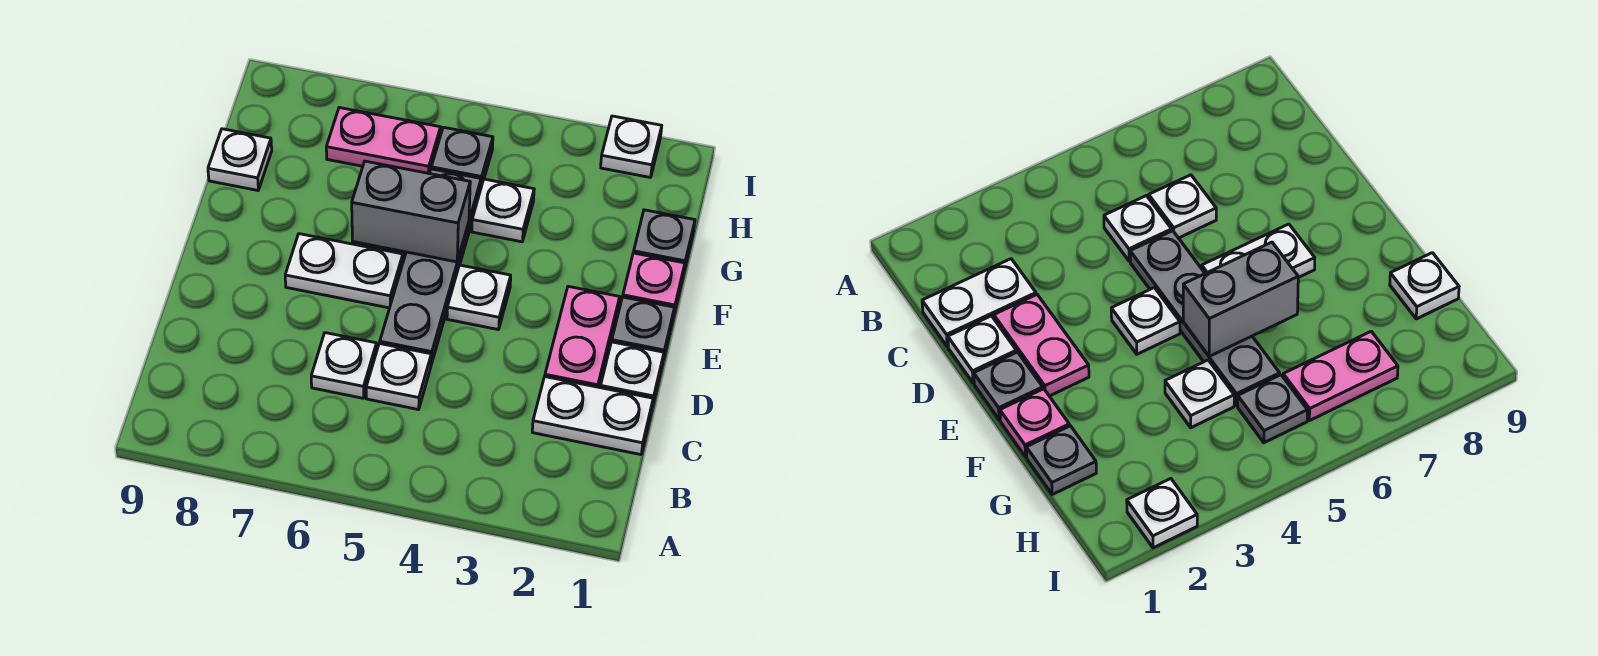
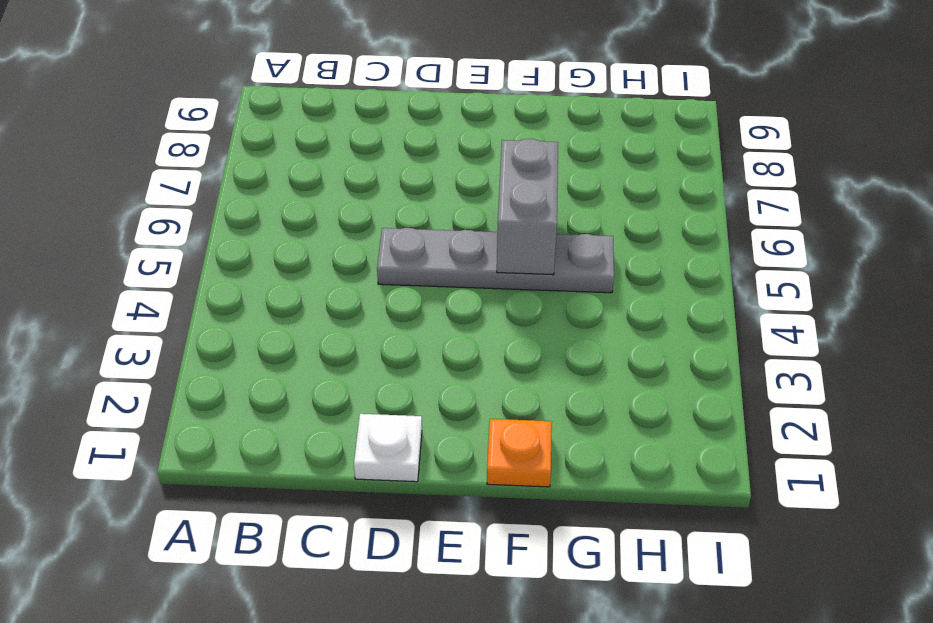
orange 1x1 plate [487,419,552,487] -> pink 1x1 plate [623,253,685,317]
none -> white 1x2 plate [532,377,653,455]
none -> white 1x1 plate [366,343,432,410]
none -> white 1x1 plate [311,333,377,398]

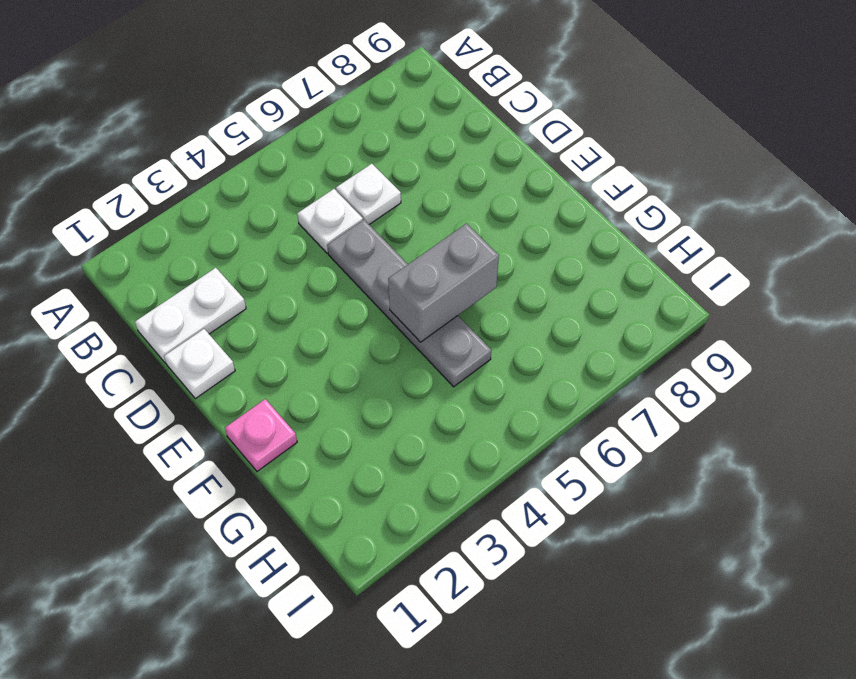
none -> pink 1x2 plate [545,286,620,387]
none -> grey 1x1 plate [612,297,675,360]
none -> white 1x1 plate [447,265,511,330]

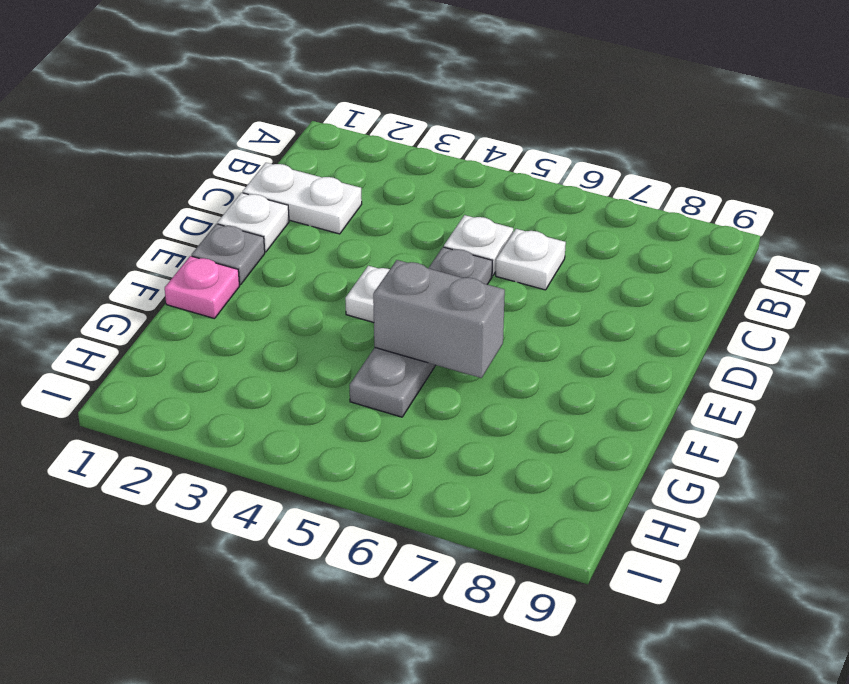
none -> pink 1x2 plate [545,286,620,387]
none -> white 1x2 plate [285,234,403,308]
none -> grey 1x1 plate [634,210,695,270]

